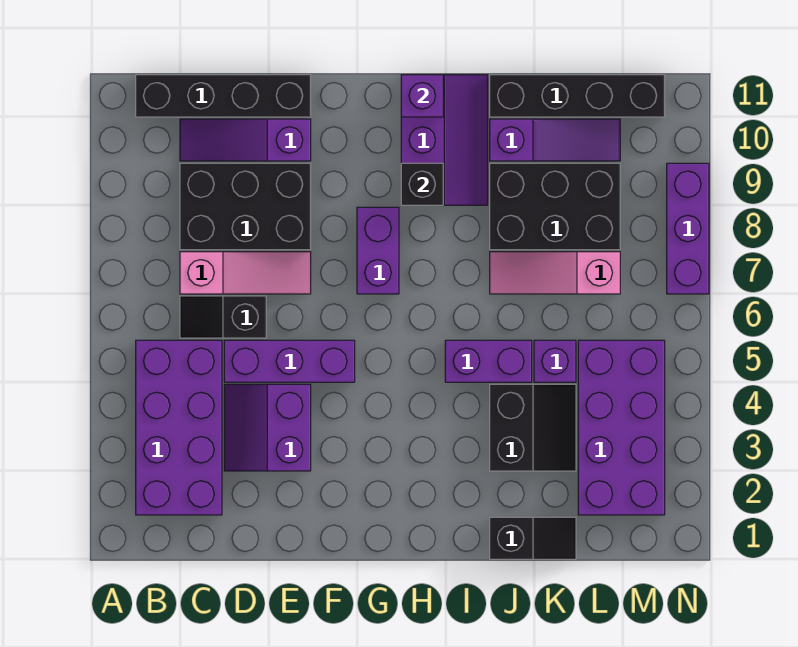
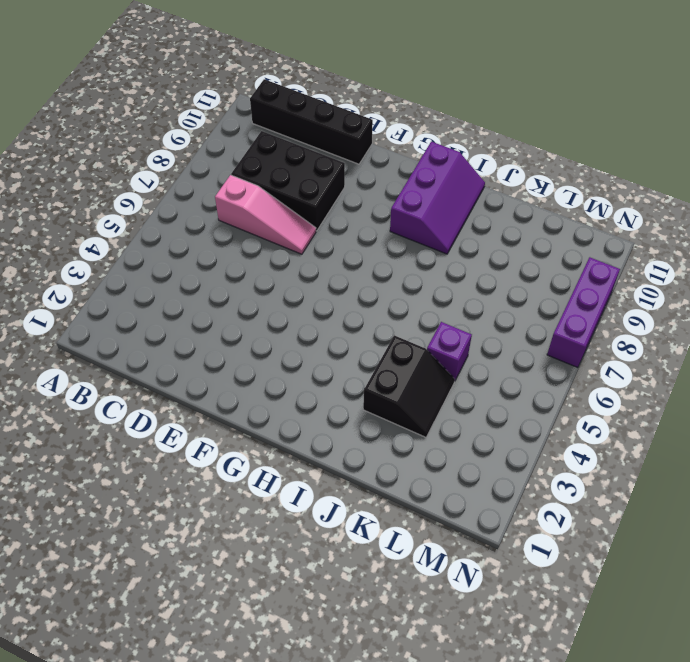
none -> purple 2x4 brick [136,340,222,515]
none -> black 1x2 slope [180,296,266,338]
none -> purple 1x3 slope [180,119,311,161]

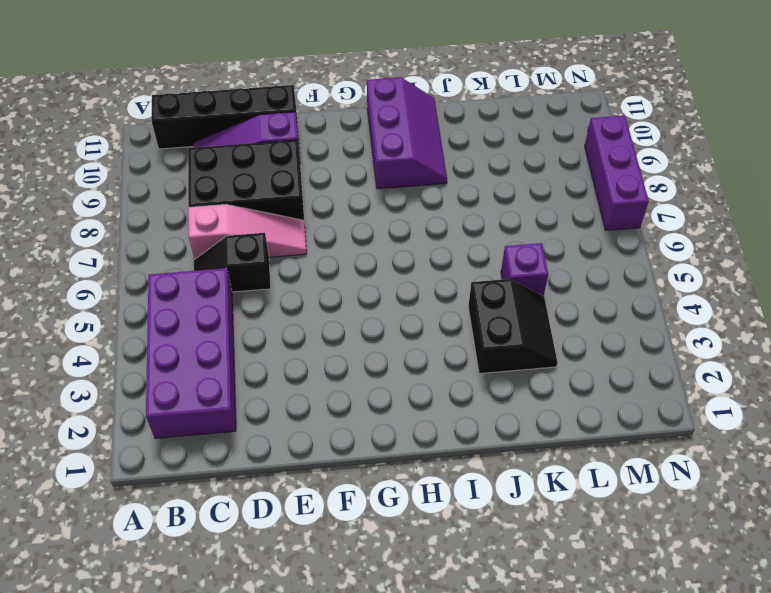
none -> purple 2x2 slope [224,384,311,471]
none -> purple 1x3 brick [224,340,355,382]
none -> purple 1x2 brick [357,207,399,294]

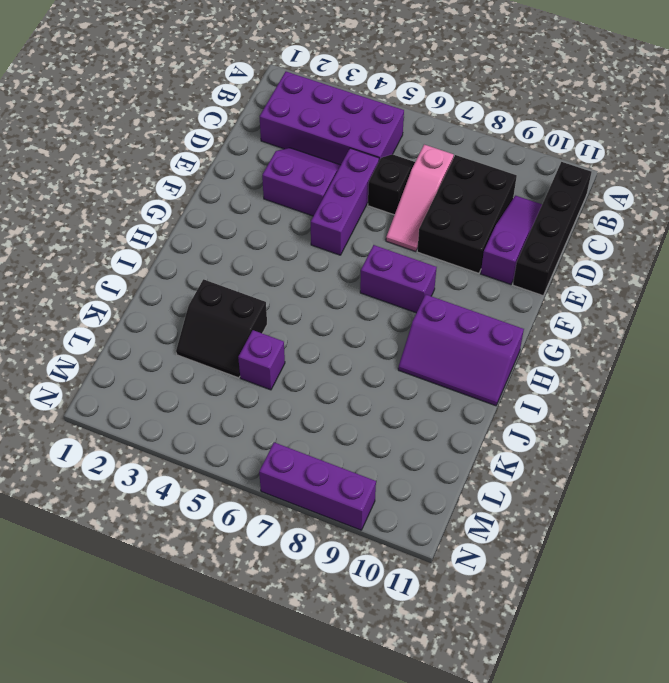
none -> purple 1x2 brick [445,340,532,382]
none -> black 1x2 slope [490,517,576,559]
none -> pink 1x3 slope [490,252,620,294]

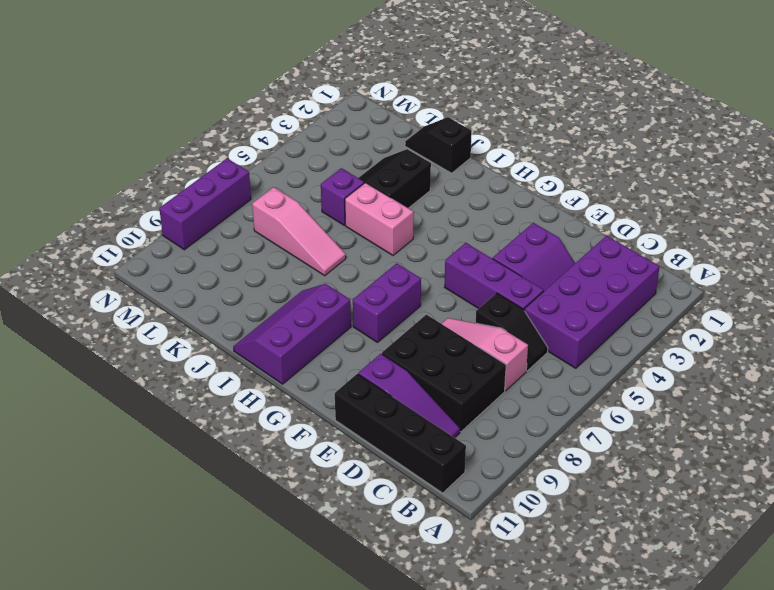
pink 1x2 brick [345,183,414,255] -> purple 1x2 brick [445,340,532,382]
none -> black 2x3 brick [490,163,620,250]
none -> purple 1x3 slope [490,119,620,161]
none -> black 1x4 brick [490,75,665,117]

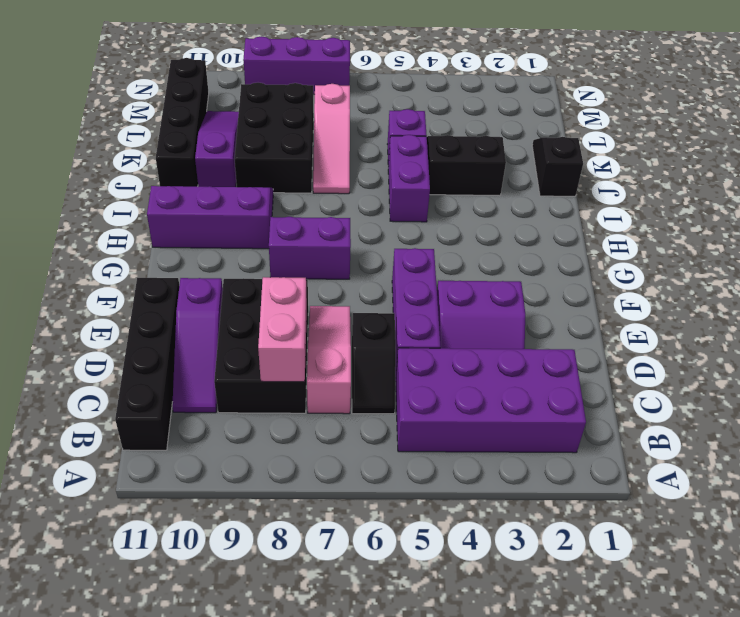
pink 1x2 brick [258,277,307,382] -> none
none -> purple 2x4 brick [578,340,665,515]
none -> black 1x1 brick [401,163,443,205]
none -> purple 1x1 brick [401,75,443,117]

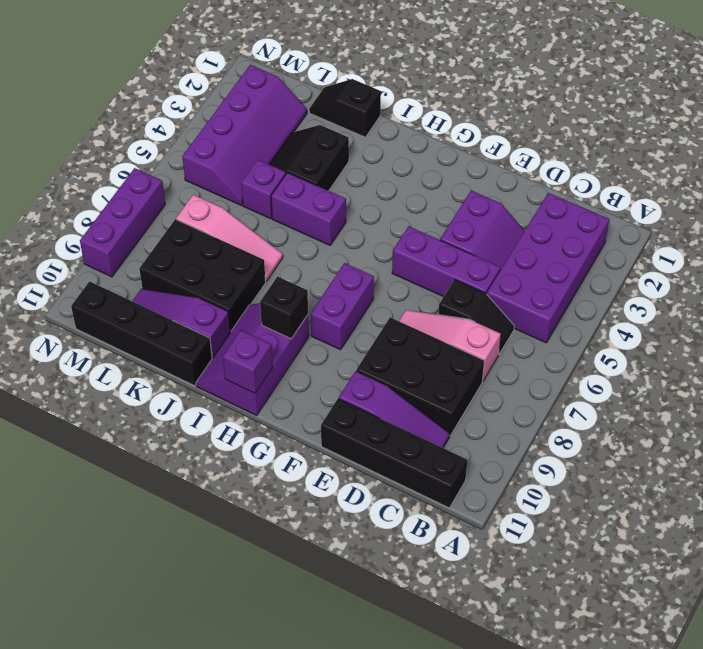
purple 2x4 slope [182,65,307,206] -> purple 2x4 brick [578,340,665,515]

